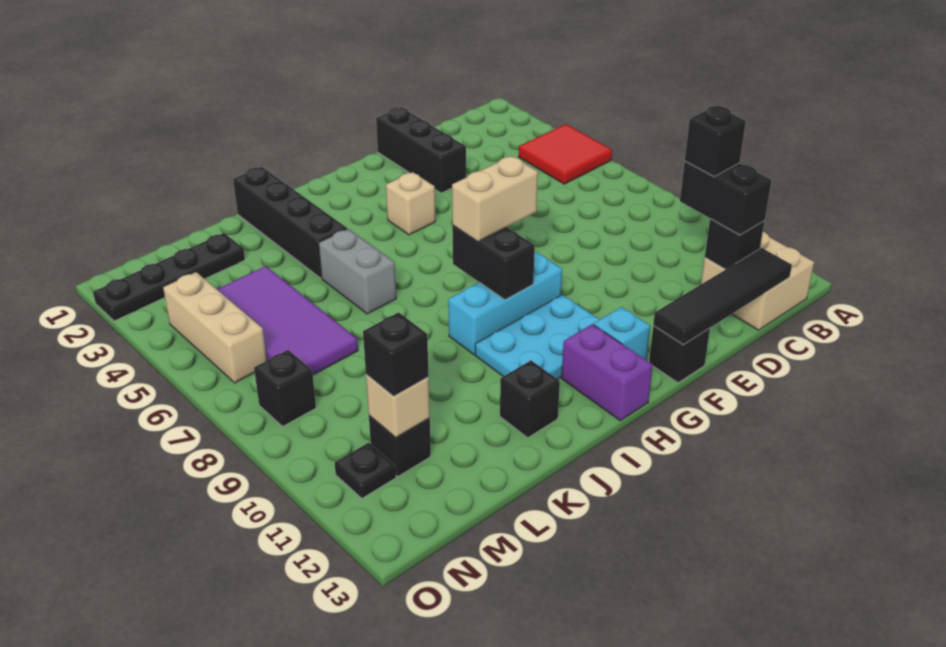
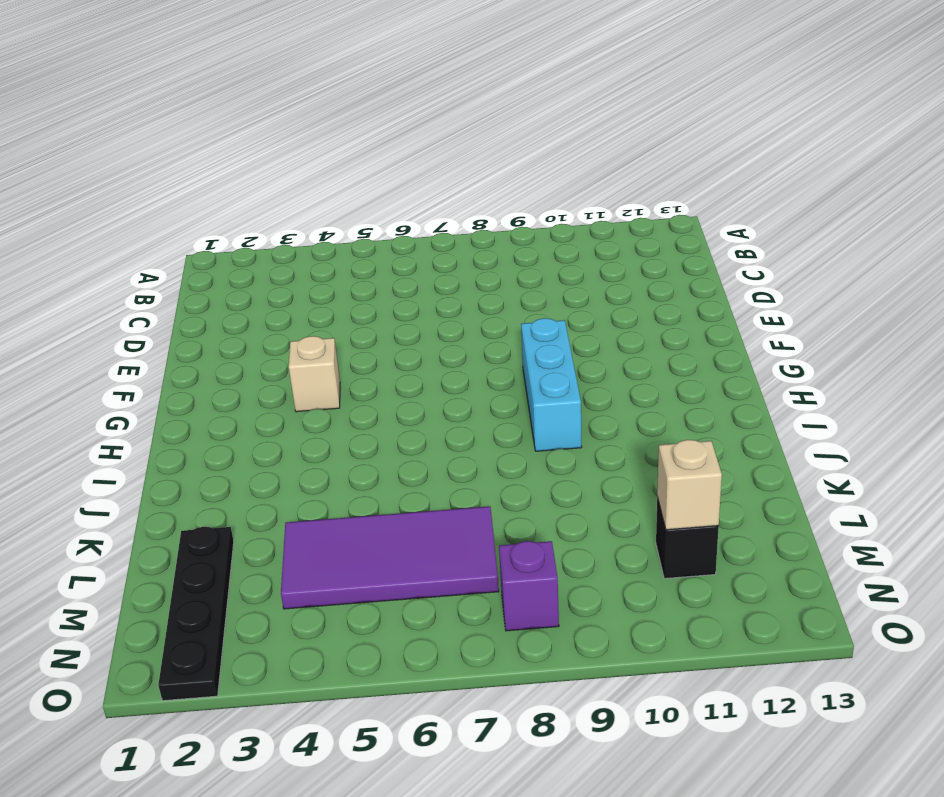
purple 1x1 brick [499,541,559,631] -> black 1x1 brick [254,350,316,426]
none -> red 2x2 tile [519,124,612,184]
none -> tan 2x2 brick [701,232,814,330]
none -> black 1x3 brick [376,107,466,193]

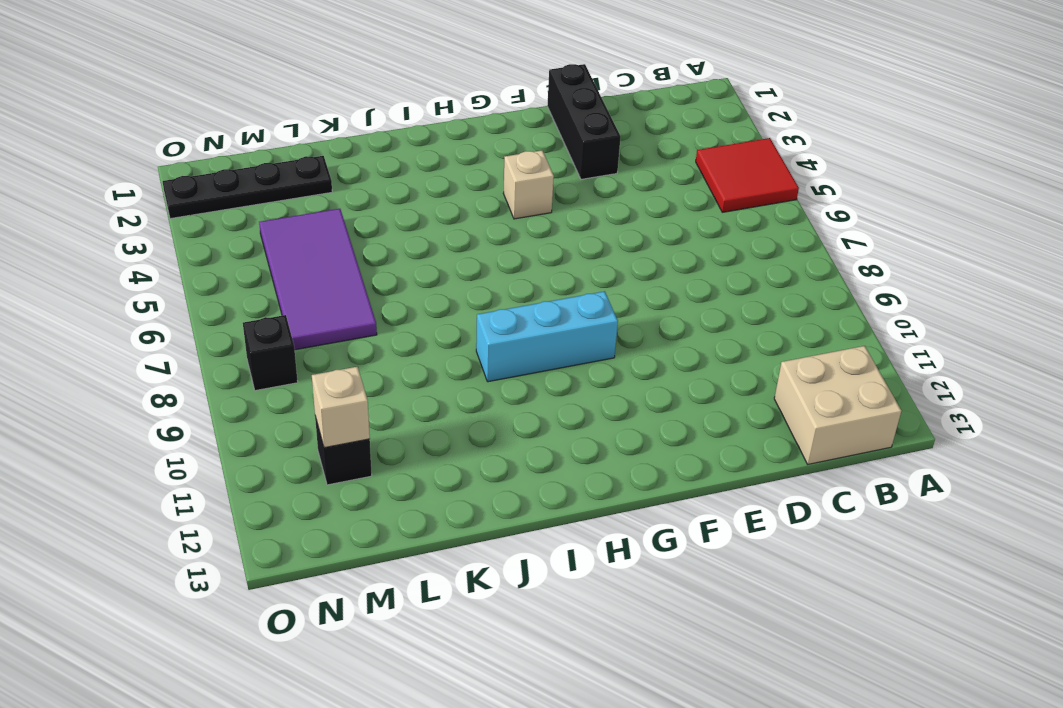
none -> black 1x1 brick [649,325,710,383]
none -> cyan 2x3 plate [475,295,600,379]
none -> cyan 1x1 brick [594,307,650,360]

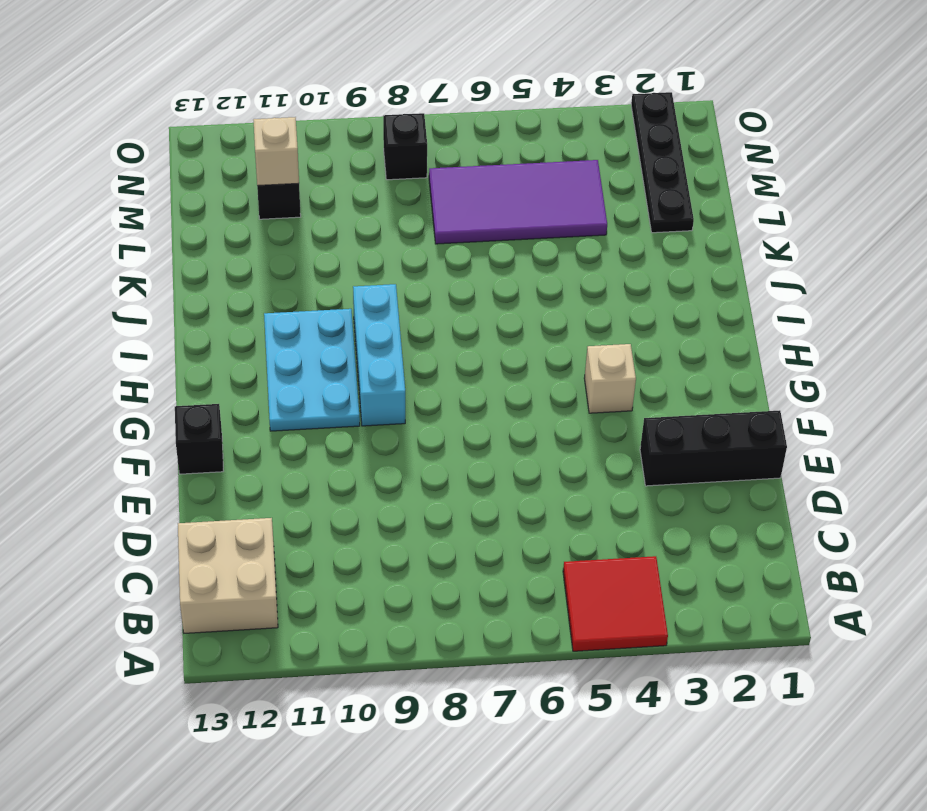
none -> cyan 1x1 brick [594,307,650,360]
none -> purple 1x2 brick [562,324,653,421]
none -> black 1x4 brick [233,167,347,278]

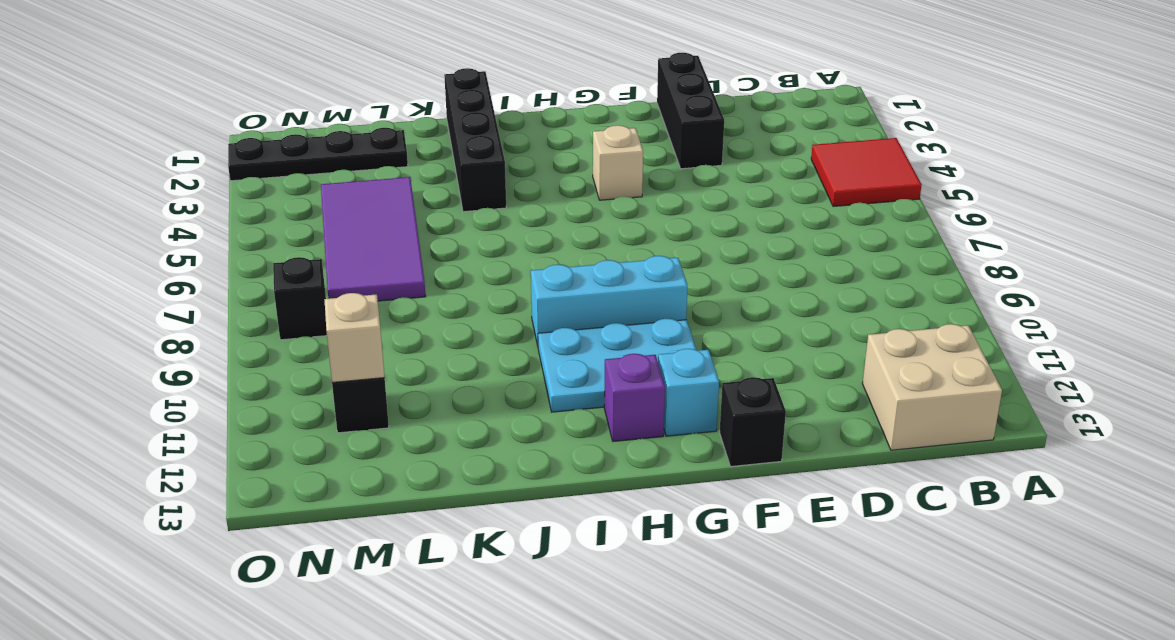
purple 1x1 brick [604,354,665,441] -> purple 1x2 brick [562,324,653,421]
none -> grey 1x2 brick [319,229,396,314]
none -> black 1x1 brick [500,360,560,438]
none -> tan 1x3 brick [163,272,267,383]

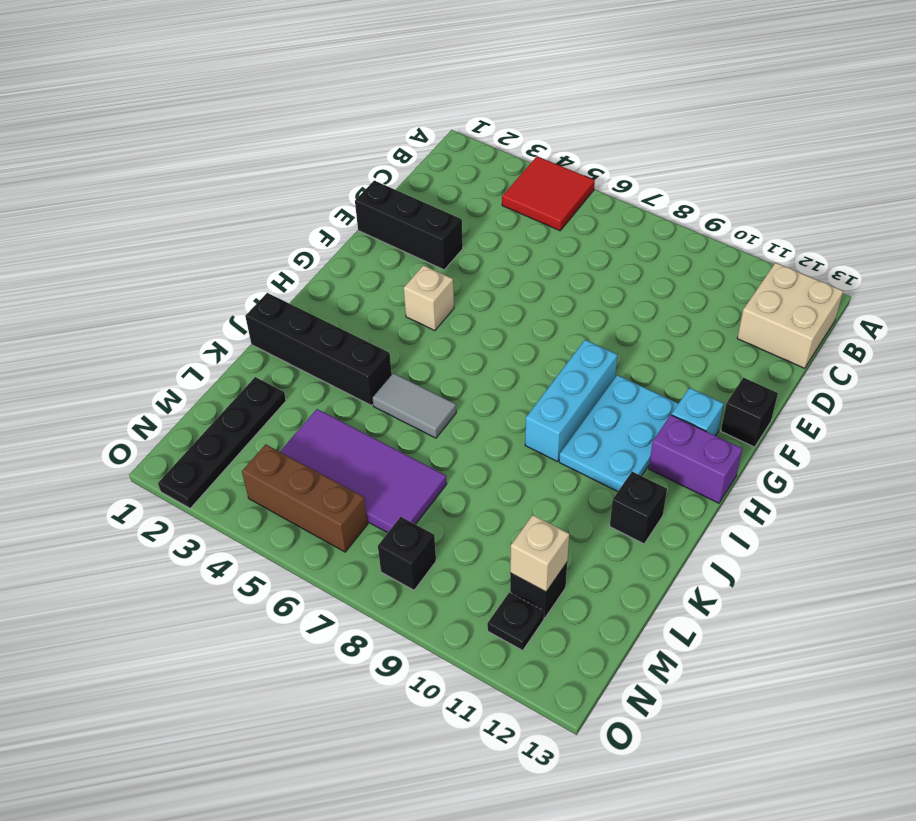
grey 1x2 tile [372,373,456,438] -> grey 1x2 brick [319,229,396,314]
brown 1x3 brick [242,444,368,552] -> tan 1x3 brick [163,272,267,383]
none -> black 1x1 brick [705,219,765,269]
none -> black 1x4 tile [653,248,792,345]
none -> black 1x2 brick [452,225,535,300]

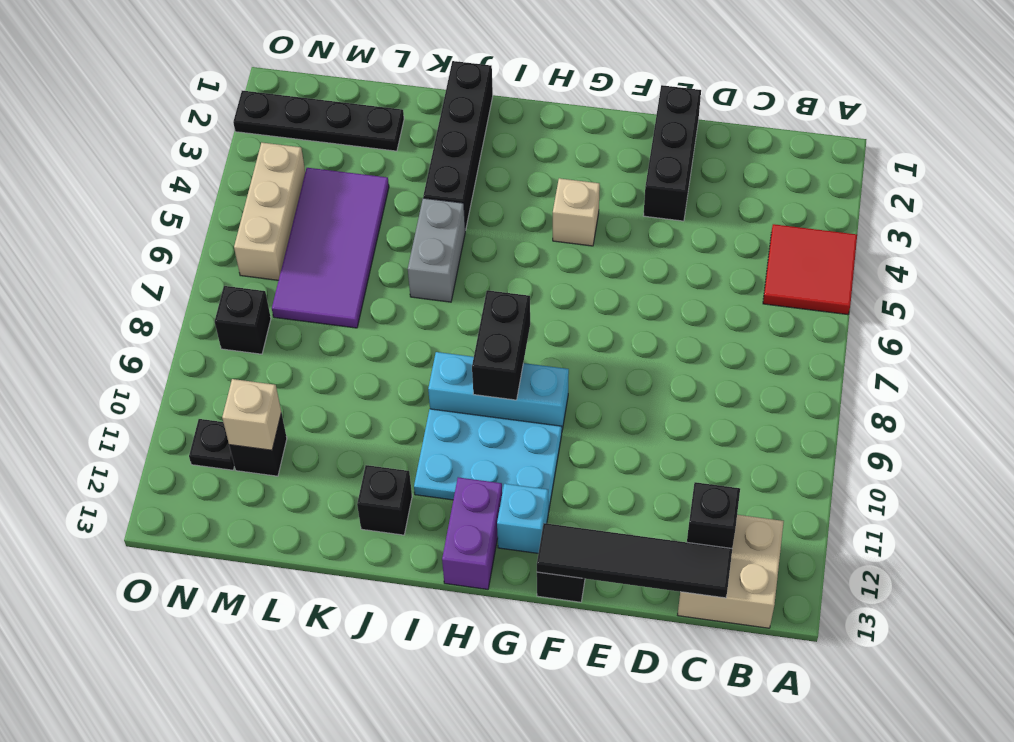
none -> black 1x2 brick [680,161,772,235]
none -> tan 1x2 brick [452,156,538,242]
none -> black 1x1 brick [363,312,429,396]

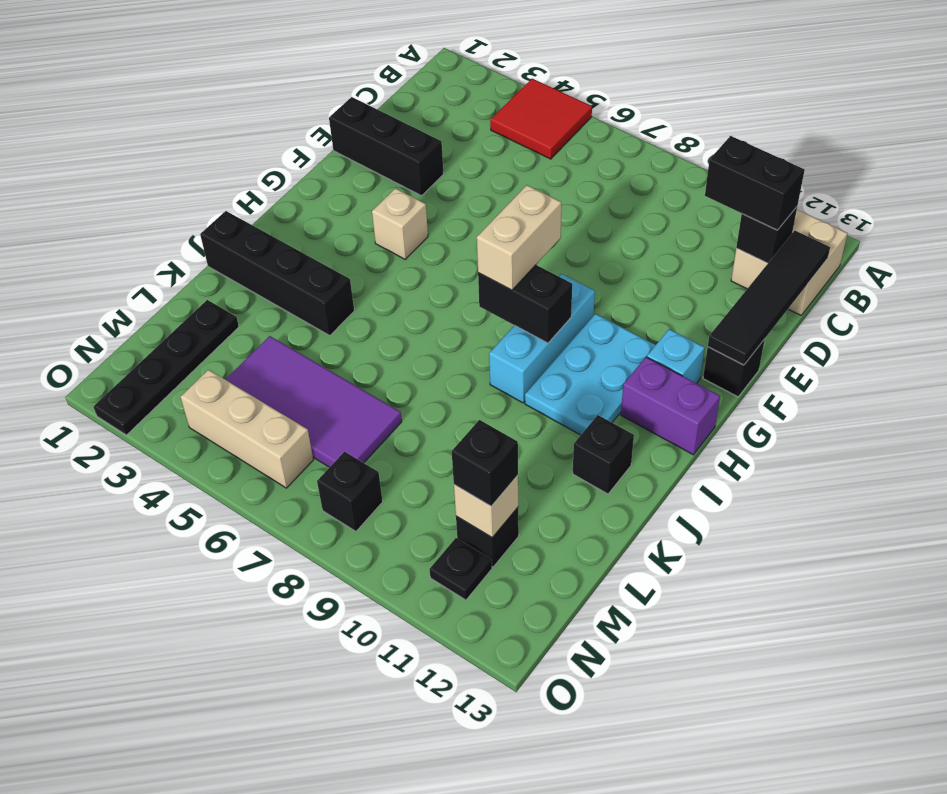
none -> grey 1x2 brick [319,229,396,314]
none -> black 1x1 brick [685,106,746,176]

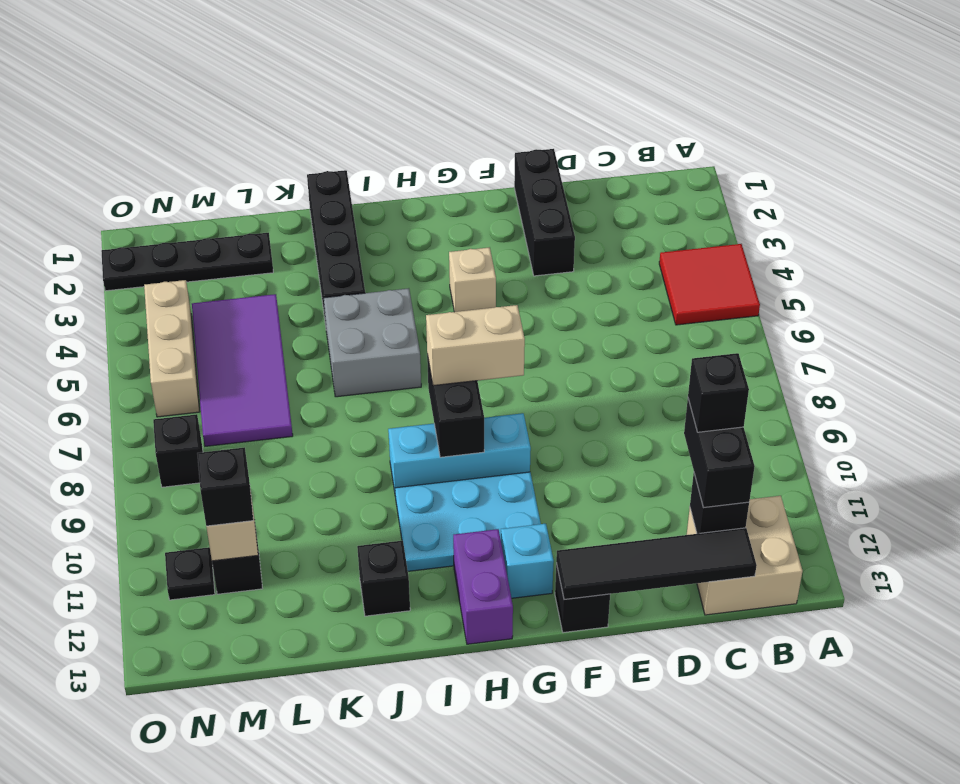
grey 2x2 brick [324,288,421,397] -> grey 1x2 brick [319,229,396,314]

